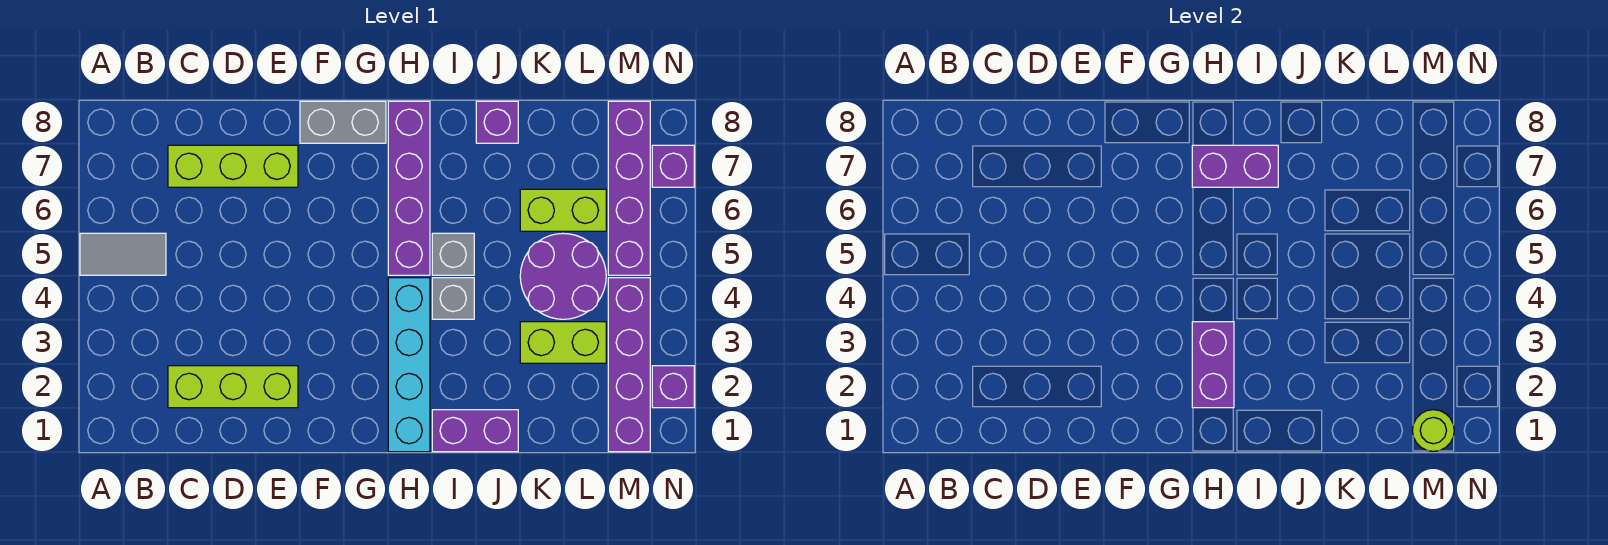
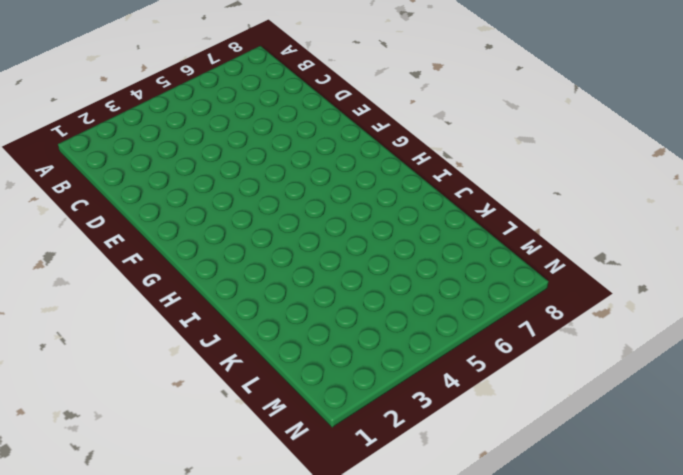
none -> grey 1x2 tile [80,233,166,275]
none -> lime 1x3 brick [168,366,298,408]
none -> lime 1x3 brick [168,145,298,187]

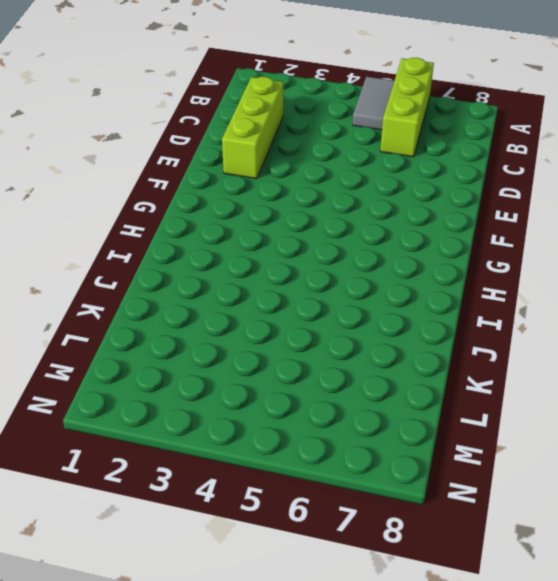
lime 1x3 brick [380,58,434,157] -> lime 1x3 brick moved to [168,145,298,187]
none -> grey 1x2 brick [300,101,386,143]
none -> cyan 1x4 brick [388,278,430,452]
none -> purple 1x4 brick [388,101,430,275]

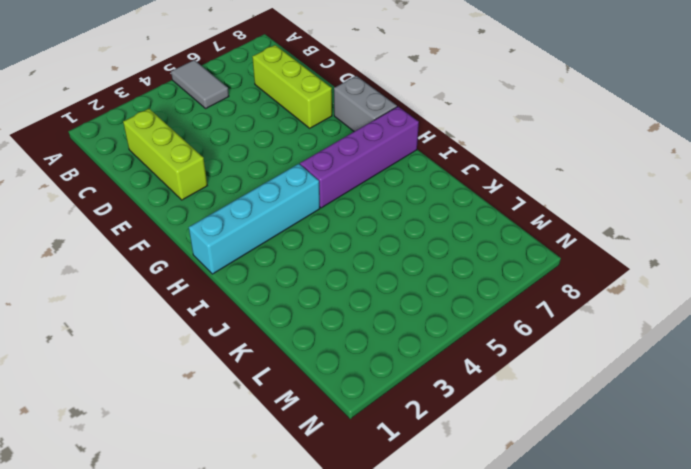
none -> purple 1x2 brick [432,410,518,452]
none -> grey 1x1 brick [432,278,474,319]
none -> grey 1x1 brick [432,233,474,275]

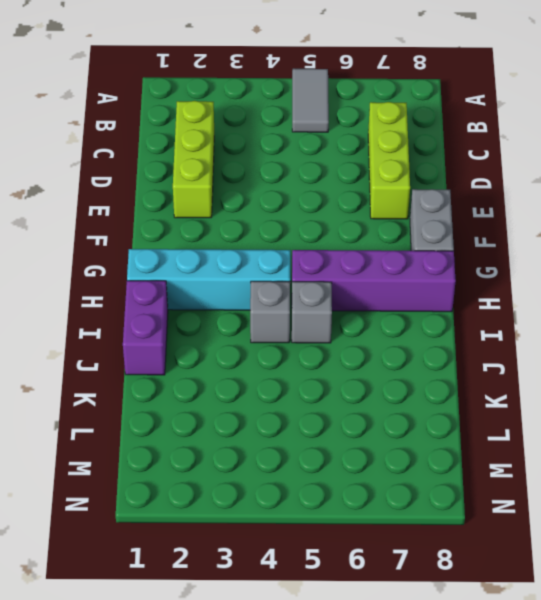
none -> purple 1x1 brick [476,101,518,143]
none -> lime 1x2 brick [520,322,606,363]
none -> purple 2x2 round brick [520,233,606,319]

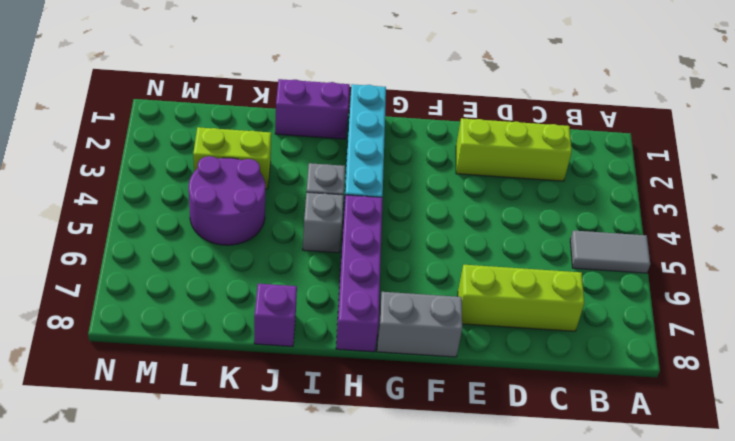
none -> lime 1x2 brick [520,189,606,231]
none -> purple 1x4 brick [608,278,650,452]
none -> purple 1x4 brick [608,101,650,275]

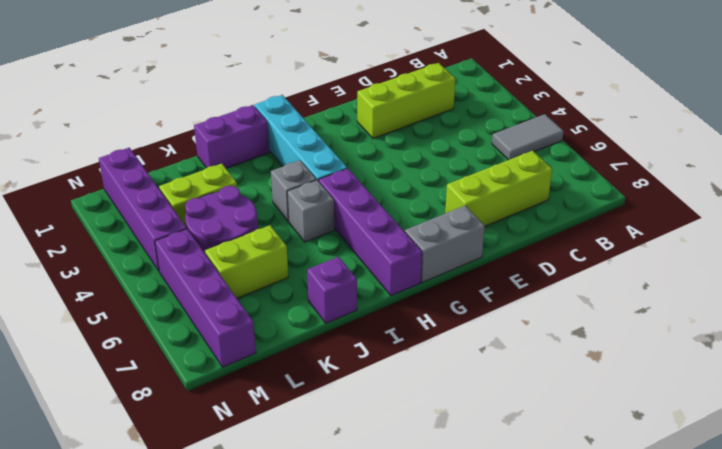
none -> purple 1x1 brick [652,366,694,408]
none -> purple 1x1 brick [652,145,694,187]
none -> purple 1x2 brick [1192,322,1234,408]

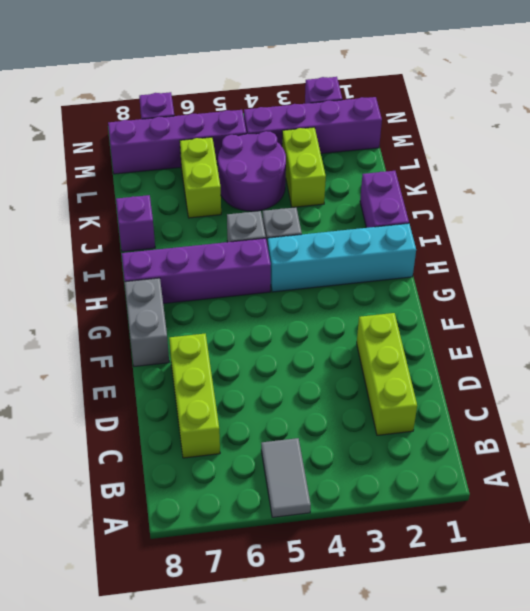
none -> purple 1x2 brick [1192,322,1234,408]
none -> purple 1x2 brick [1192,145,1278,187]
none -> lime 1x1 round brick [1412,410,1454,452]

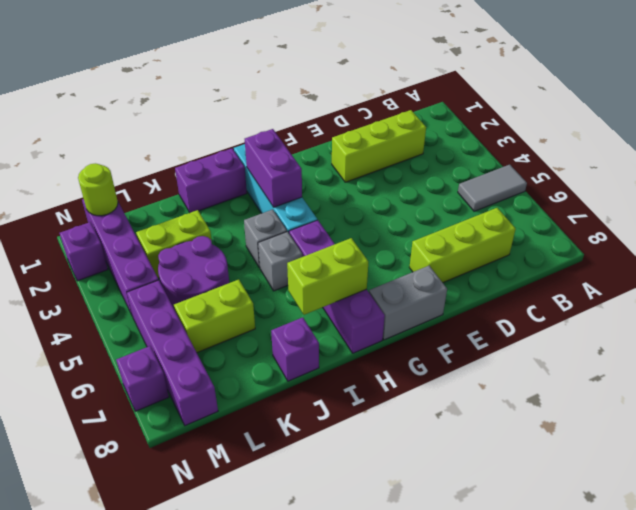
lime 1x2 brick [287,238,368,315] -> purple 1x2 brick [1192,145,1278,187]

